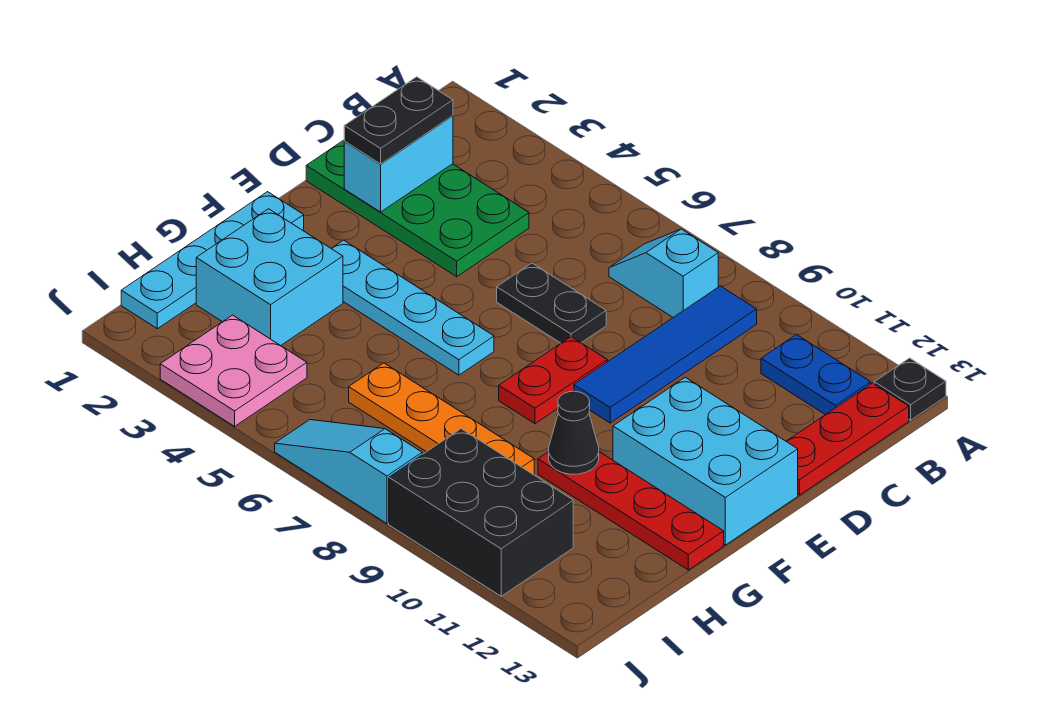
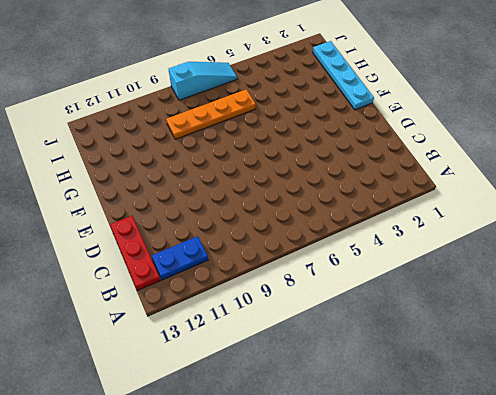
none -> black 1x1 plate [874,358,946,420]
none -> cyan 1x2 slope [609,229,718,317]
none -> blue 1x4 tile [574,286,757,423]

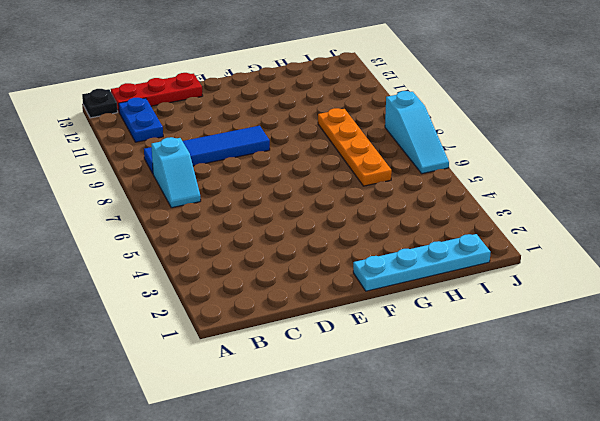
none -> green 2x4 plate [306,140,529,277]
none -> black 1x2 plate [497,263,606,343]
none -> red 1x2 plate [499,337,607,424]

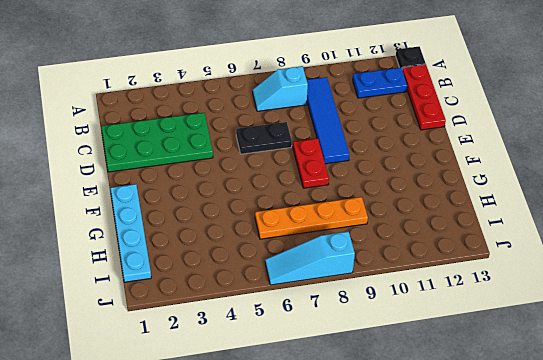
none -> cyan 2x3 brick [613,377,798,545]
none -> cyan 1x4 plate [331,240,494,375]
none -> cyan 2x2 brick [196,209,343,346]

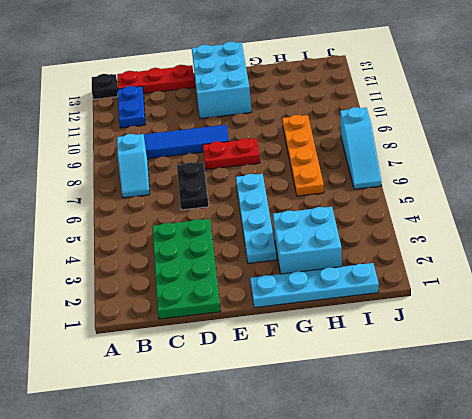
none -> red 1x4 plate [538,452,724,570]
none -> pink 2x2 plate [160,315,307,426]
none -> black 2x3 brick [389,429,573,596]

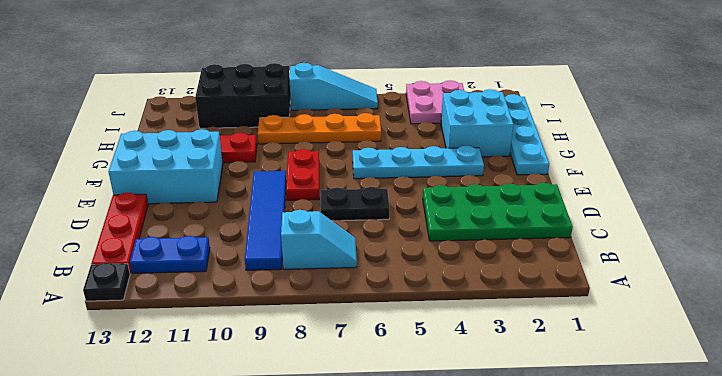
none -> cyan 1x2 brick [344,116,453,212]
none -> black 1x1 cone [549,391,599,474]
none -> black 1x2 plate [344,77,453,164]

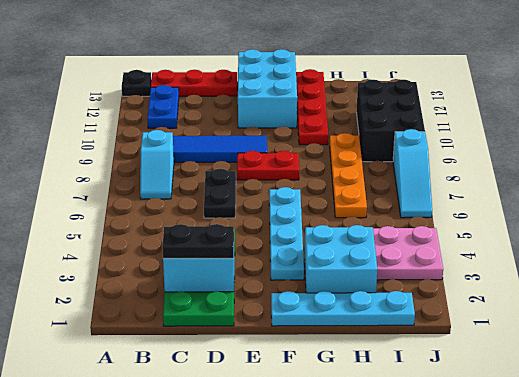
none -> black 1x1 cone [549,391,599,474]

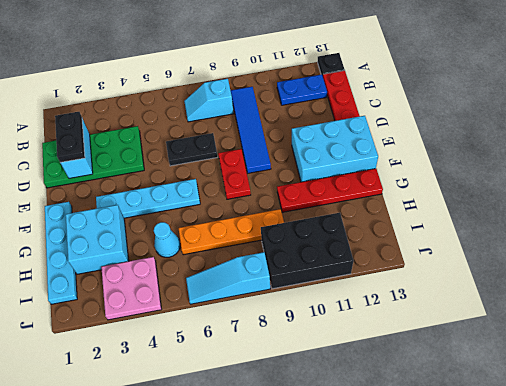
cyan 1x1 cone [154,222,180,257] -> none
none -> black 1x1 cone [549,391,599,474]

